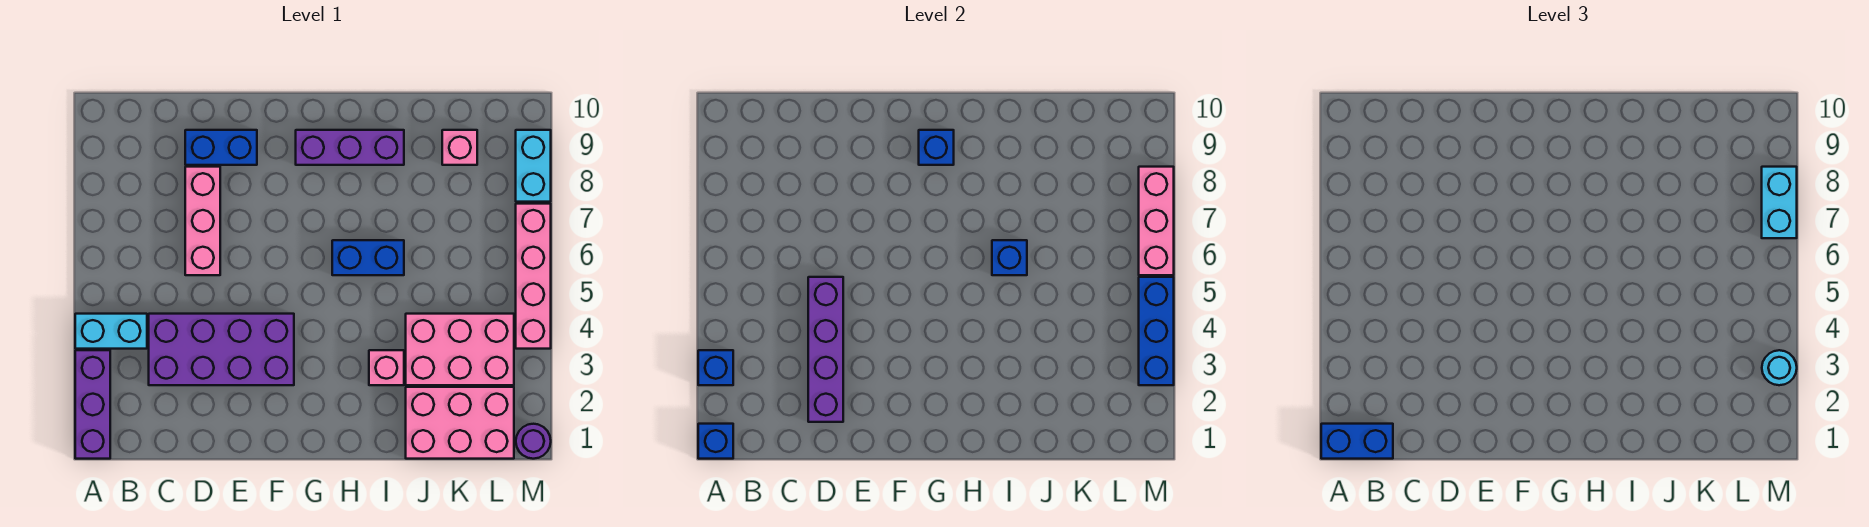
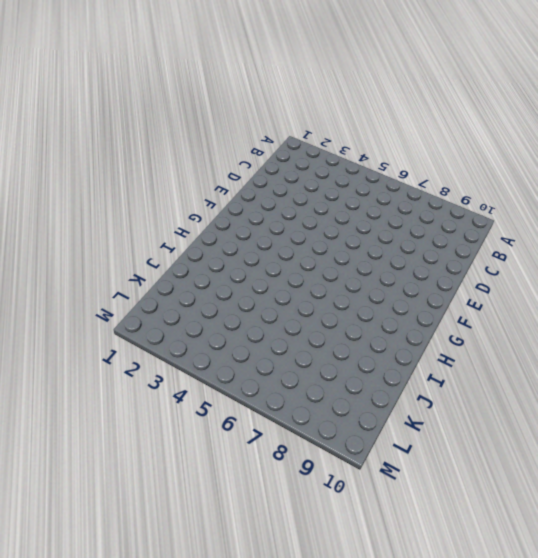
none -> purple 1x3 brick [75,350,110,459]
none -> cyan 1x2 brick [75,314,147,349]
none -> purple 2x4 brick [149,314,294,385]

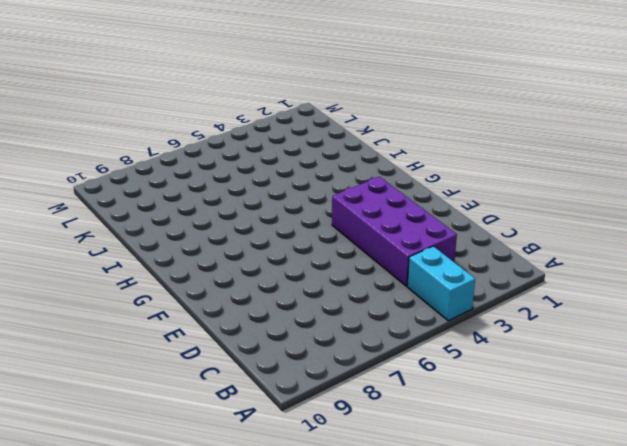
none -> purple 1x3 brick [75,350,110,459]
none -> pink 1x3 brick [185,167,220,275]
none -> blue 1x2 brick [185,130,257,165]

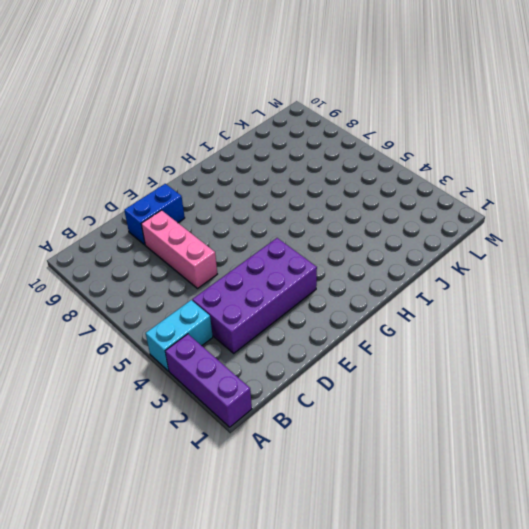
none -> purple 1x3 brick [296,130,404,165]
none -> blue 1x2 brick [332,240,404,275]
none -> pink 1x1 brick [369,350,404,385]

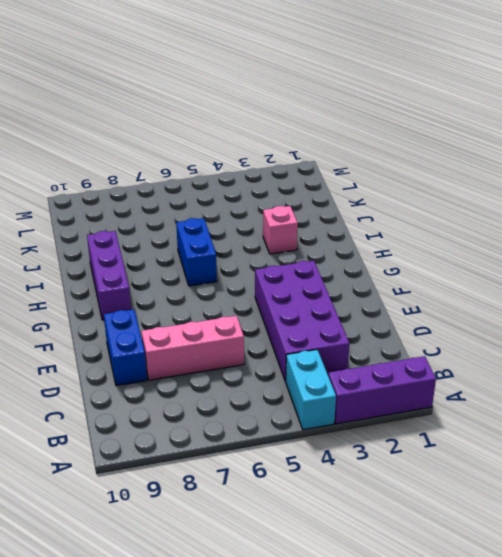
none -> pink 2x3 brick [406,387,514,459]
none -> pink 2x3 brick [406,314,514,385]
none -> pink 1x1 brick [442,130,477,165]

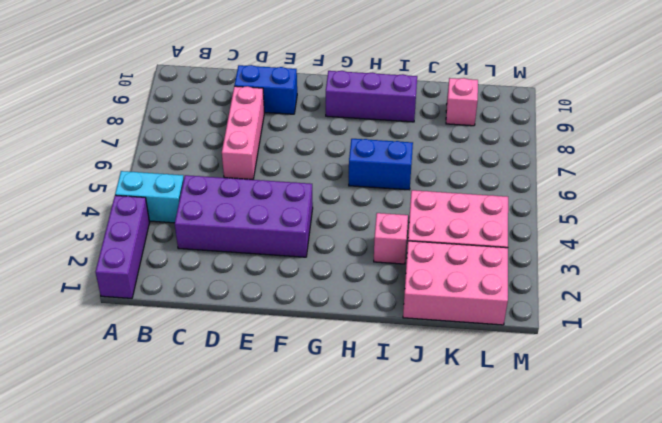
none -> purple 1x1 round brick [516,424,551,459]
none -> pink 1x4 brick [516,204,551,349]
none -> cyan 1x2 brick [516,130,551,202]

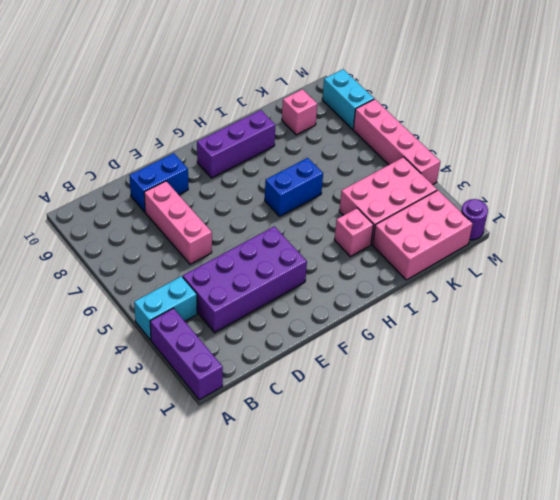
none -> blue 1x1 brick [698,424,733,459]
none -> blue 1x1 brick [698,350,733,385]
none -> purple 1x4 brick [808,277,843,422]

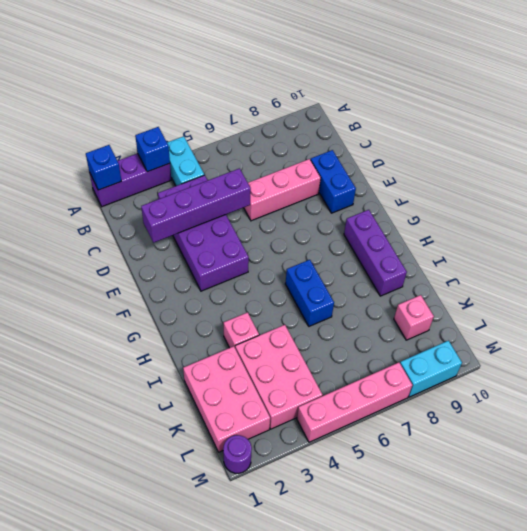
none -> blue 1x1 brick [919,130,954,165]
none -> blue 1x1 brick [992,240,1027,275]
none -> blue 1x3 brick [1139,277,1174,385]

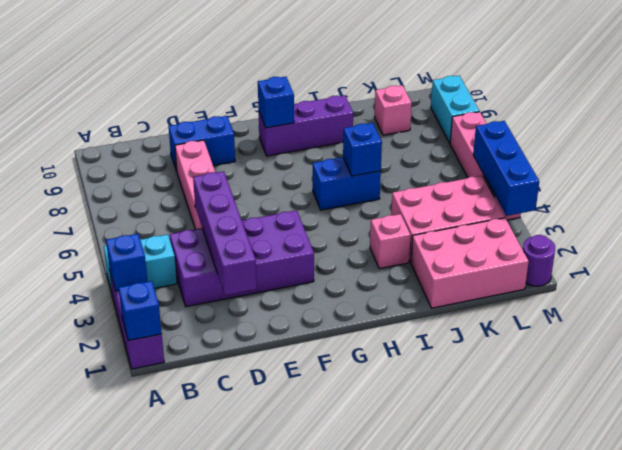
none -> pink 1x3 brick [1139,167,1174,275]
none -> blue 1x2 brick [1321,424,1393,459]
none -> cyan 1x1 round brick [1762,350,1797,385]

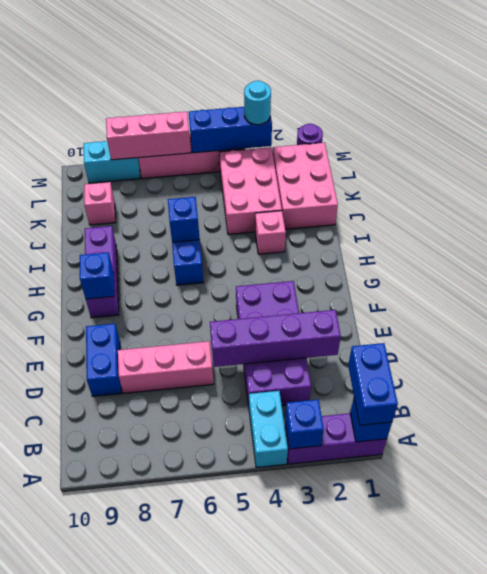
none -> cyan 1x2 brick [1762,167,1797,238]

